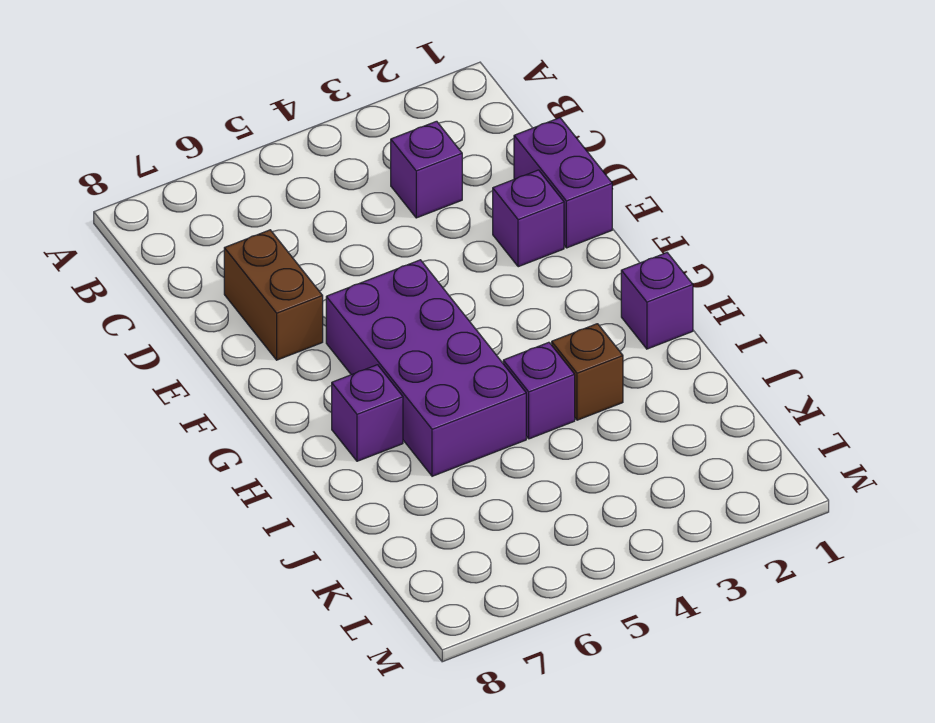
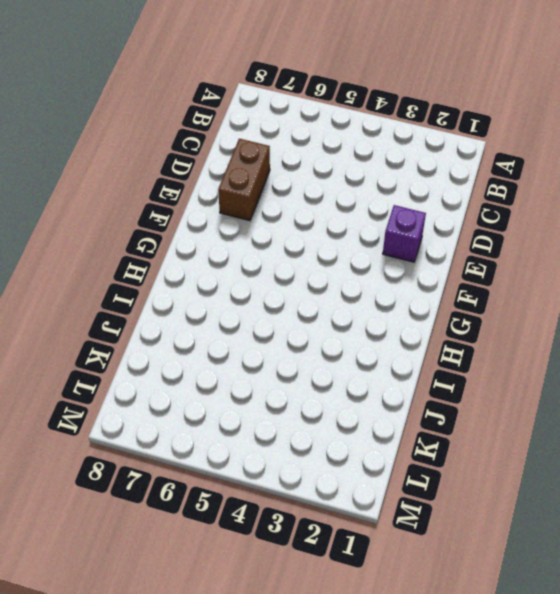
none -> purple 1x1 brick [391,121,462,218]
none -> purple 1x2 brick [514,118,612,248]

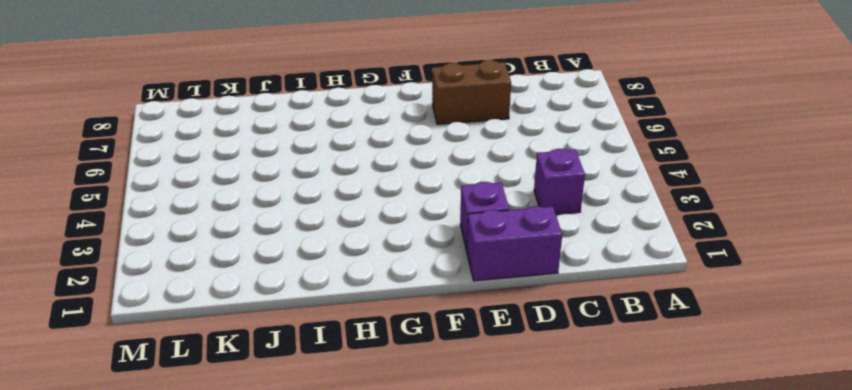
none -> purple 2x4 brick [326,260,526,476]
none -> purple 1x1 brick [621,253,693,349]

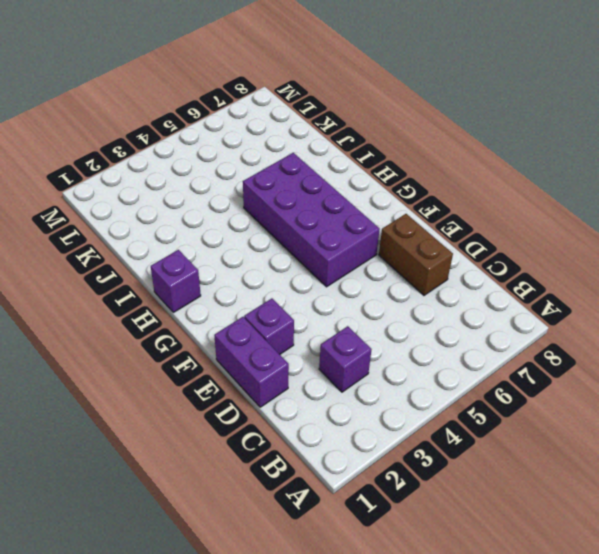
none -> purple 1x1 brick [332,365,403,461]
none -> brown 1x1 brick [552,324,623,420]

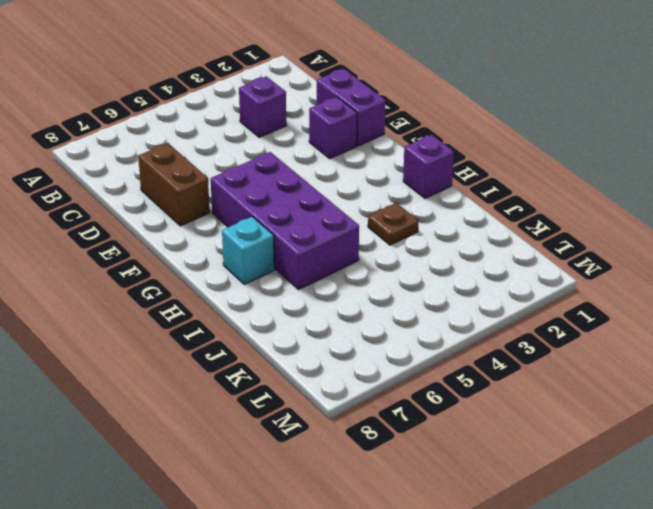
cyan 1x1 brick [222,217,274,284] -> purple 1x1 brick [332,365,403,461]
brown 1x1 plate [368,203,418,245] -> brown 1x1 brick [552,324,623,420]
none -> purple 1x1 brick [503,342,575,439]

